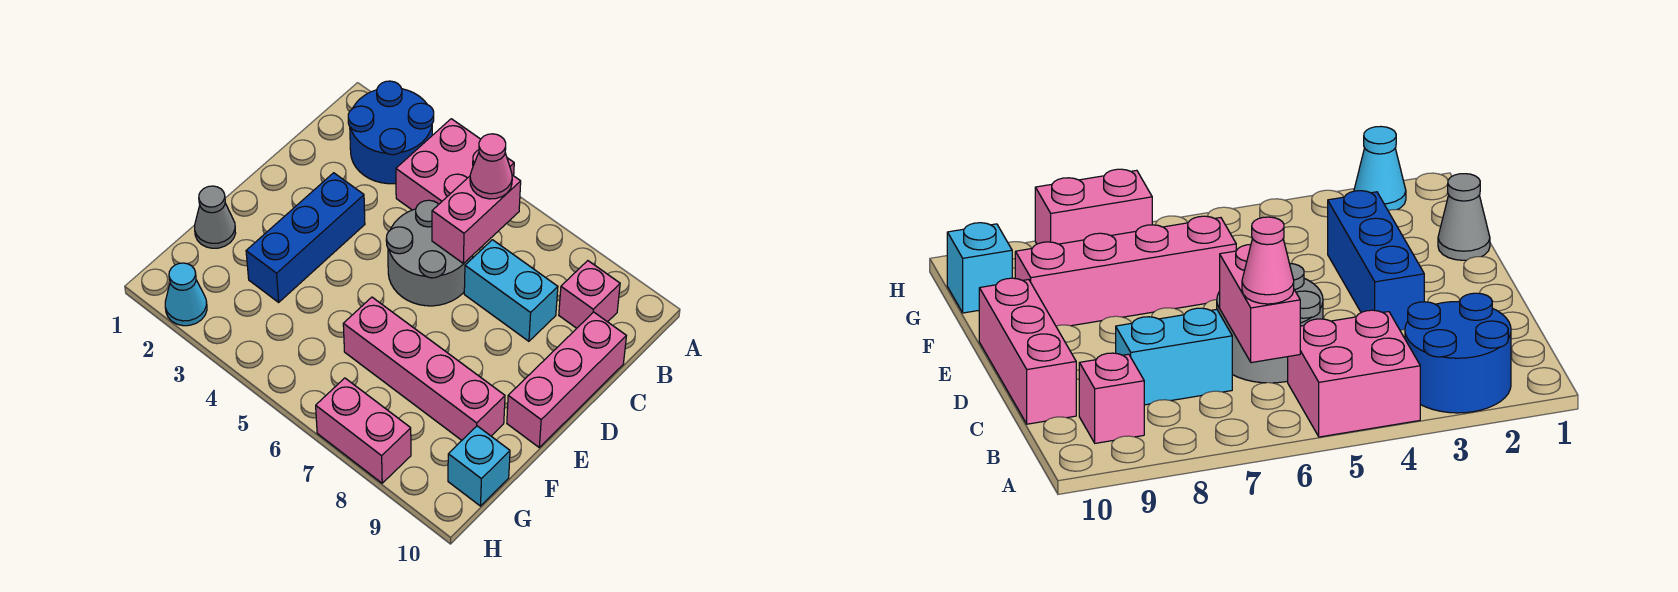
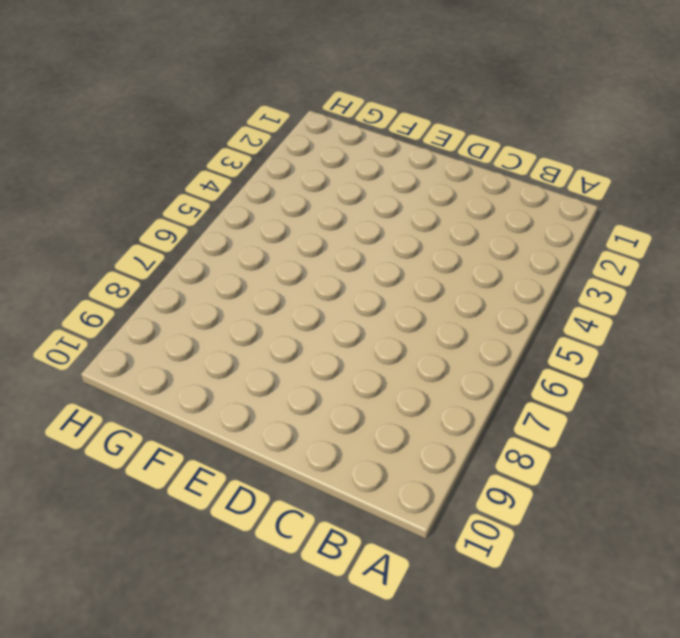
none -> blue 2x2 round brick [348,81,434,184]
none -> pink 2x2 brick [396,119,514,210]
none -> pink 1x1 brick [559,261,620,328]

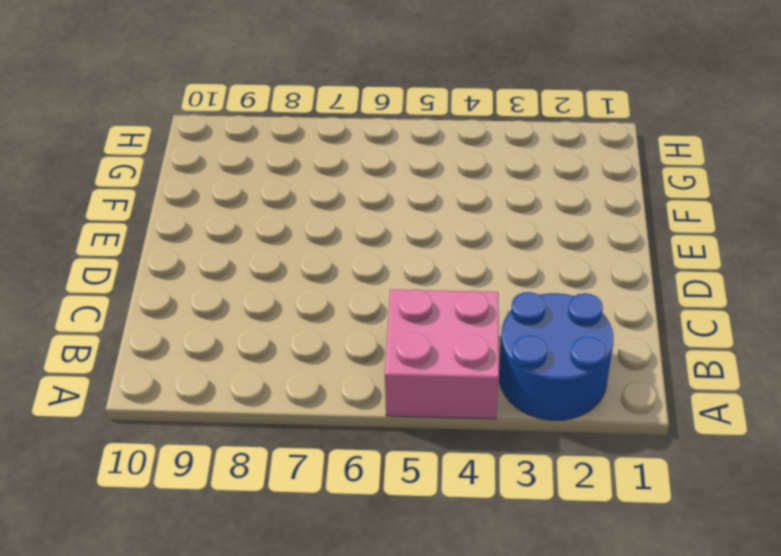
none -> pink 1x1 brick [559,261,620,328]
none -> grey 2x2 round brick [386,200,473,306]
none -> cyan 1x2 brick [464,240,558,341]

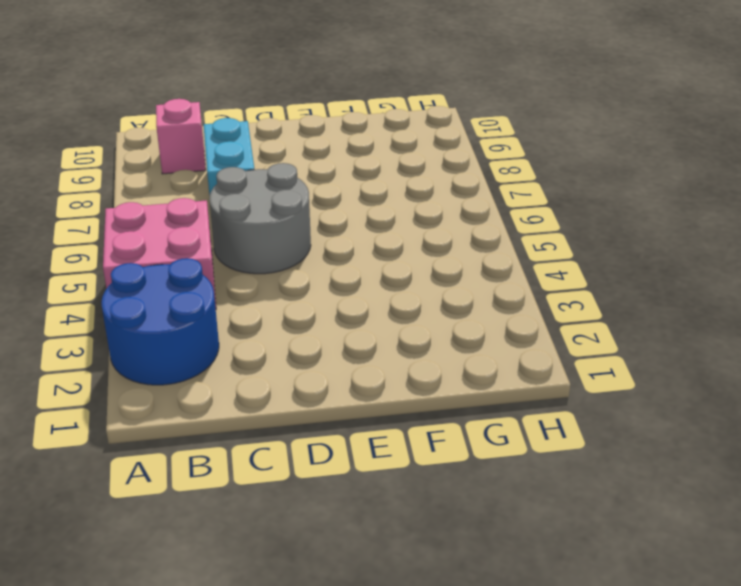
none -> pink 1x3 brick [507,312,626,447]
none -> blue 1x3 brick [246,173,365,302]
none -> grey 1x1 cone [195,186,236,248]

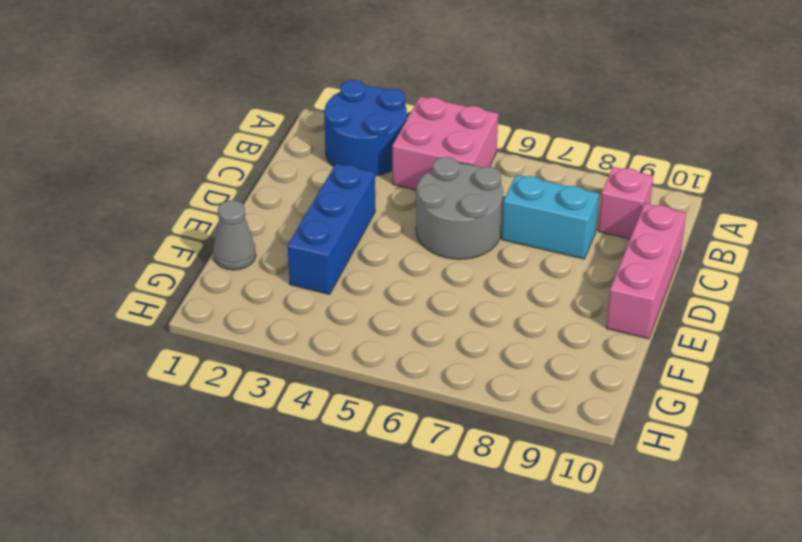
none -> pink 1x4 brick [343,297,505,440]
none -> cyan 1x1 brick [448,426,510,506]
none -> cyan 1x1 cone [165,263,207,326]

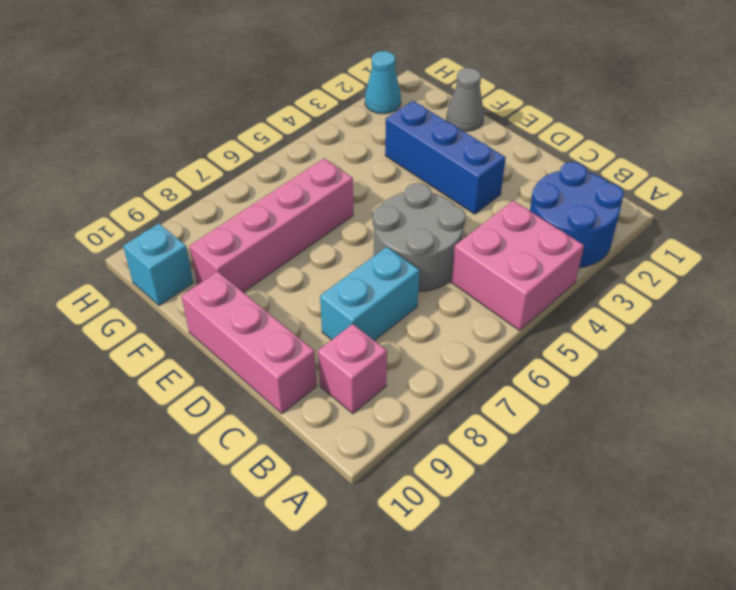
none -> pink 1x2 brick [316,378,411,483]
none -> pink 1x2 brick [432,175,521,264]
none -> pink 1x1 cone [470,134,512,199]

